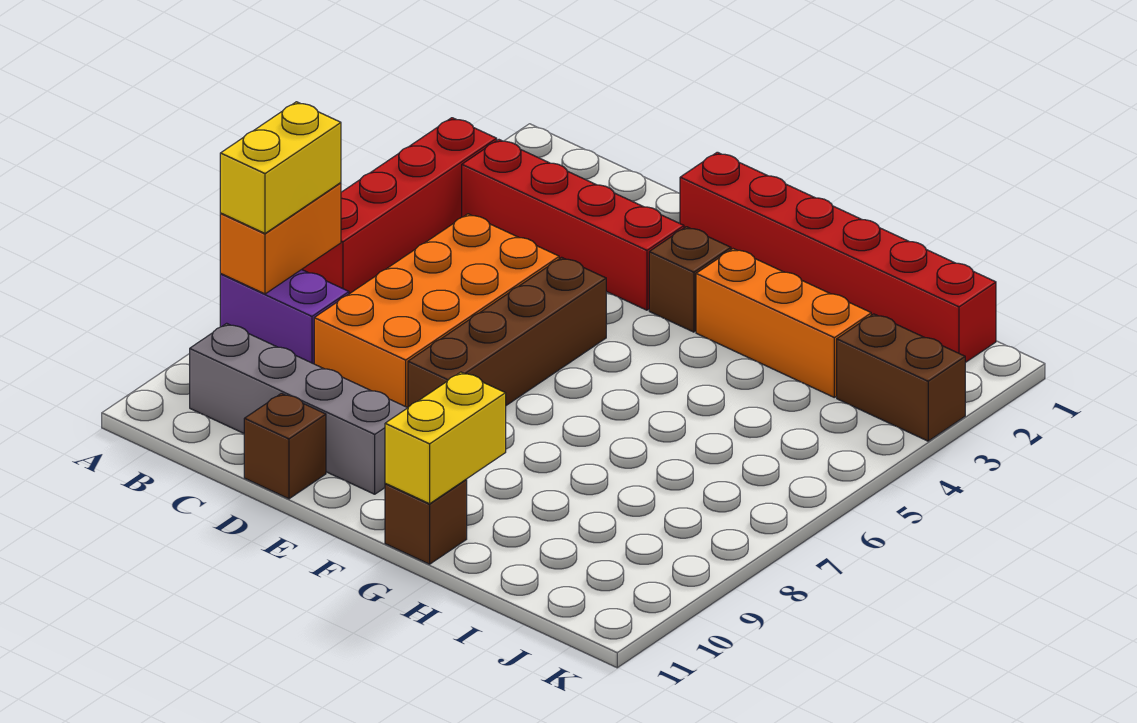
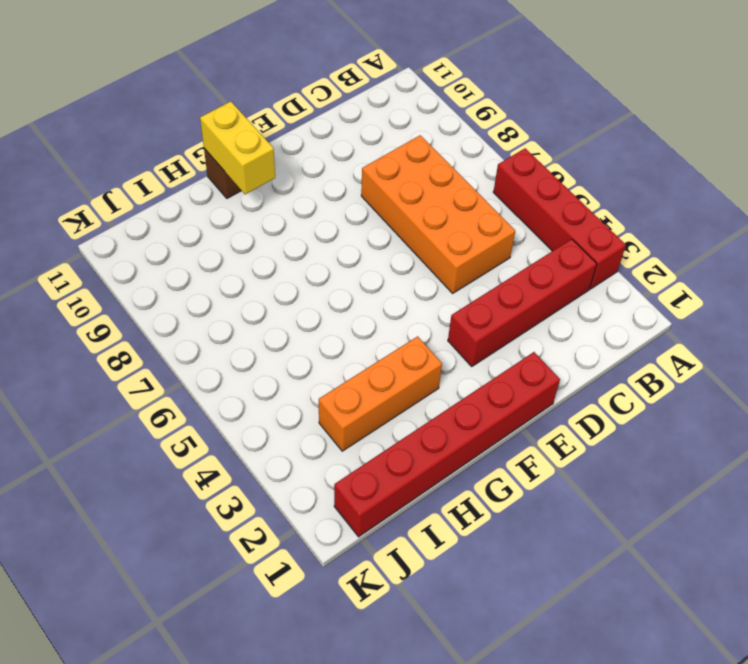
none -> purple 1x2 brick [220,270,349,364]
none -> grey 1x4 brick [190,323,407,494]
none -> brown 1x1 brick [244,393,326,499]

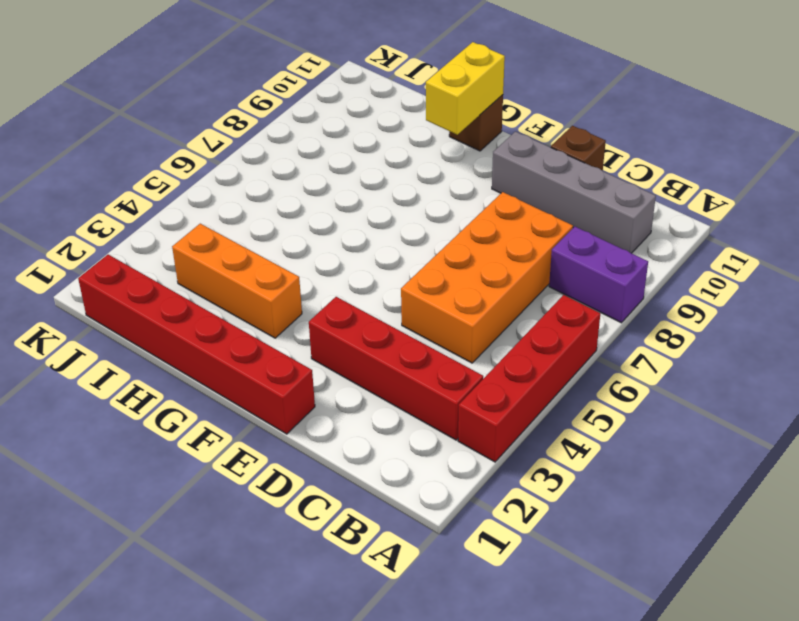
none -> brown 1x4 brick [408,257,606,407]
none -> brown 1x1 brick [649,227,731,332]
none -> brown 1x2 brick [837,314,965,441]

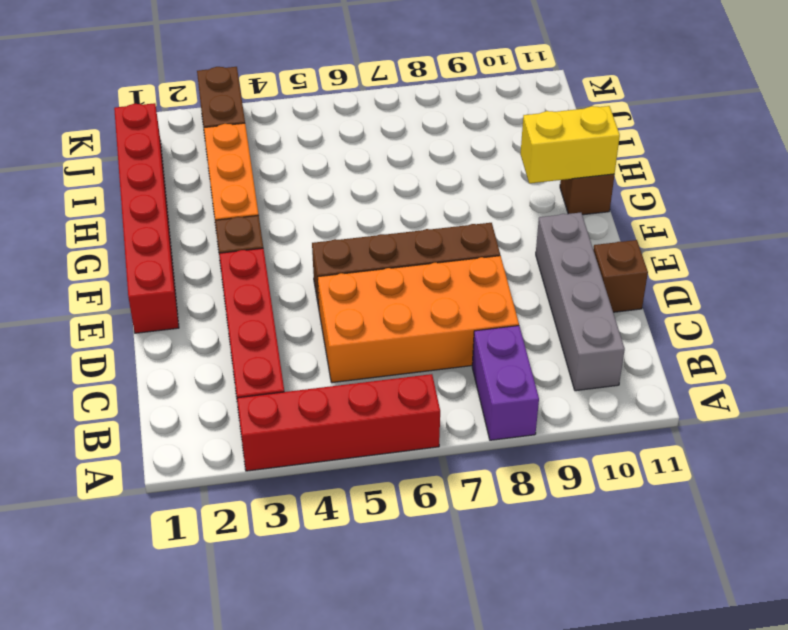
none -> orange 1x2 brick [220,183,341,294]
none -> yellow 1x2 brick [220,102,341,233]

